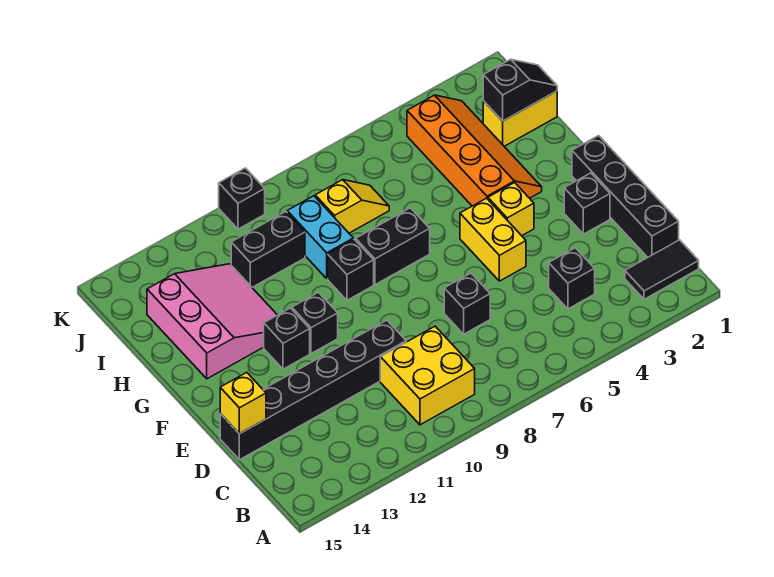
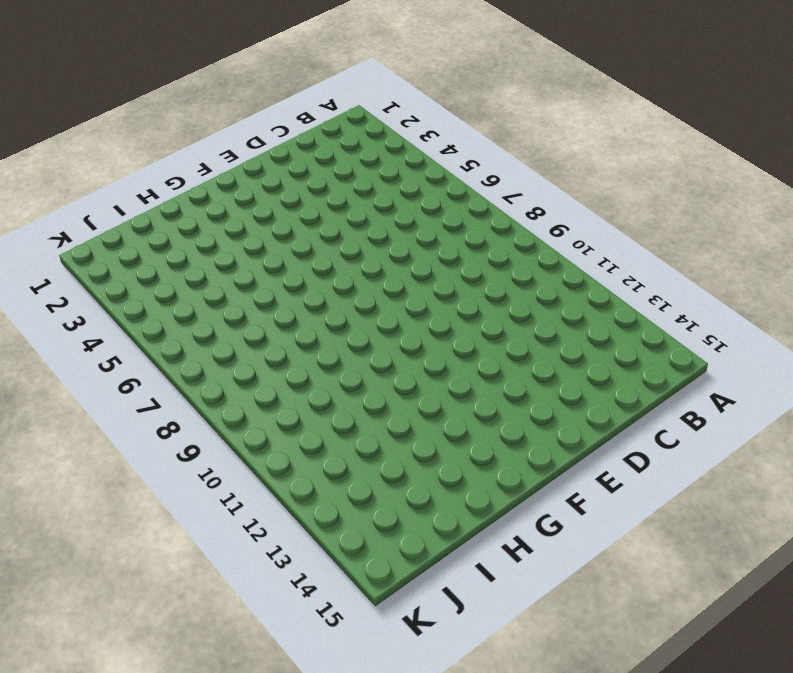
none -> black 1x2 tile [625,240,699,299]
none -> yellow 2x2 brick [380,326,475,425]
none -> black 1x4 brick [572,136,679,257]

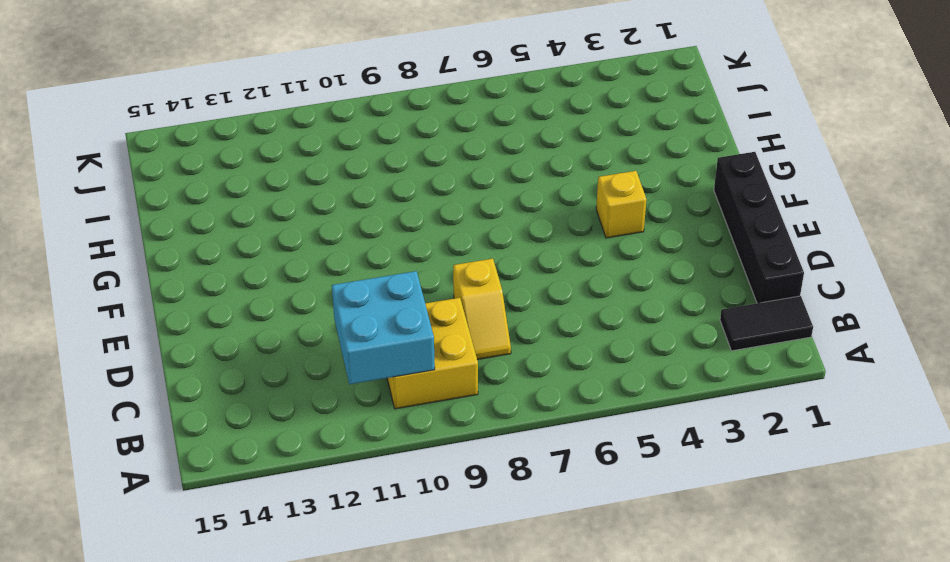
cyan 2x2 brick [332,271,435,384] -> none
yellow 1x2 slope [453,259,511,359] -> yellow 1x2 slope turned to [315,180,389,233]
none -> black 1x1 brick [549,248,595,309]
none -> black 1x1 brick [444,273,490,334]
none -> black 1x6 brick [220,320,406,460]

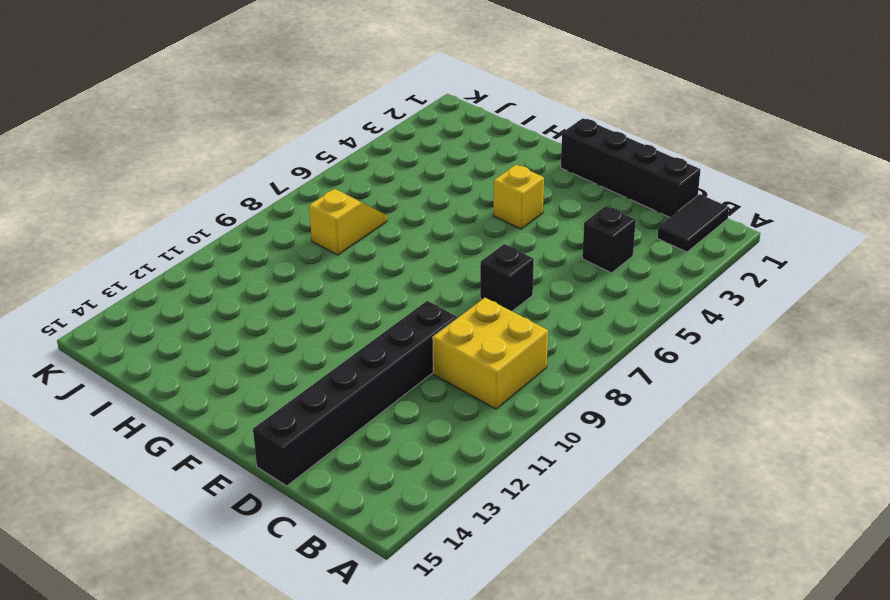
none -> black 1x1 brick [564,173,610,234]
none -> yellow 1x2 brick [460,198,526,281]
none -> black 1x1 brick [292,292,338,354]

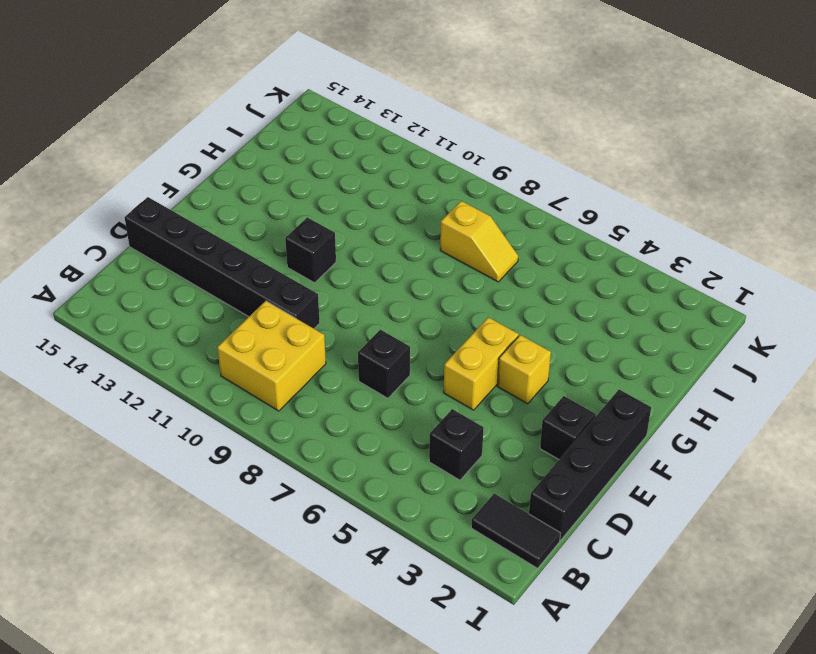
none -> black 1x1 brick [264,308,310,369]
none -> orange 2x4 slope [407,95,542,206]
none -> black 1x2 brick [356,208,430,285]

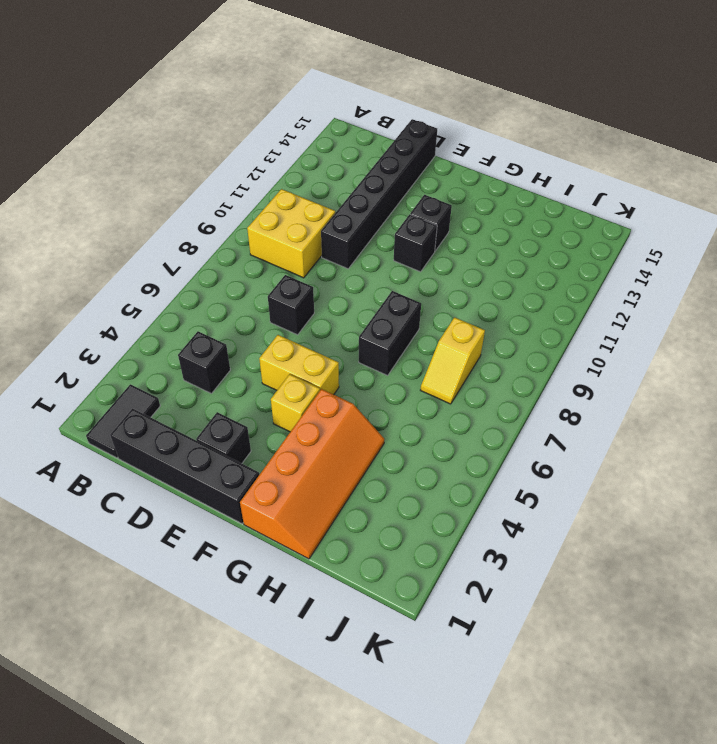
orange 2x4 slope [240,389,384,559] -> orange 2x4 slope turned to [407,95,542,206]
none -> black 1x1 brick [328,239,374,300]
none -> pink 3x3 slope [147,264,277,379]
none -> cyan 1x2 brick [287,196,353,278]

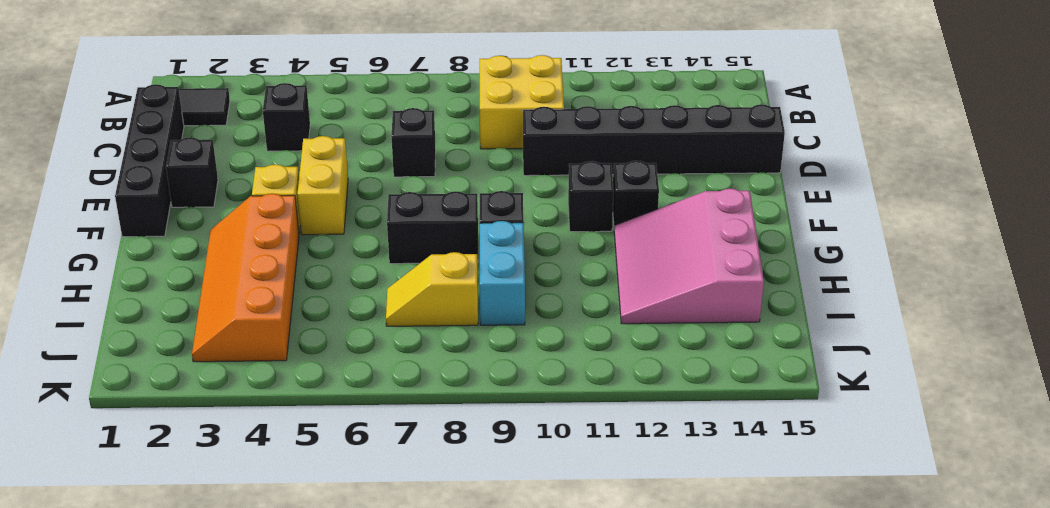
none -> yellow 1x2 brick [483,91,557,146]
none -> black 1x2 brick [231,212,305,287]
none -> black 1x1 brick [219,168,265,229]

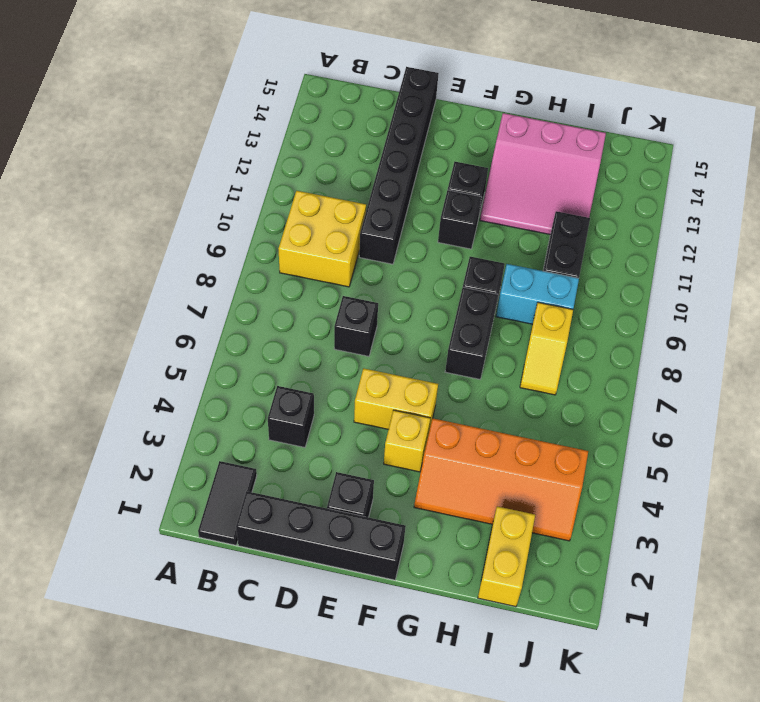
none -> black 1x1 brick [219,168,265,229]
none -> yellow 1x1 brick [220,372,266,434]
none -> black 1x2 slope [483,59,557,121]

